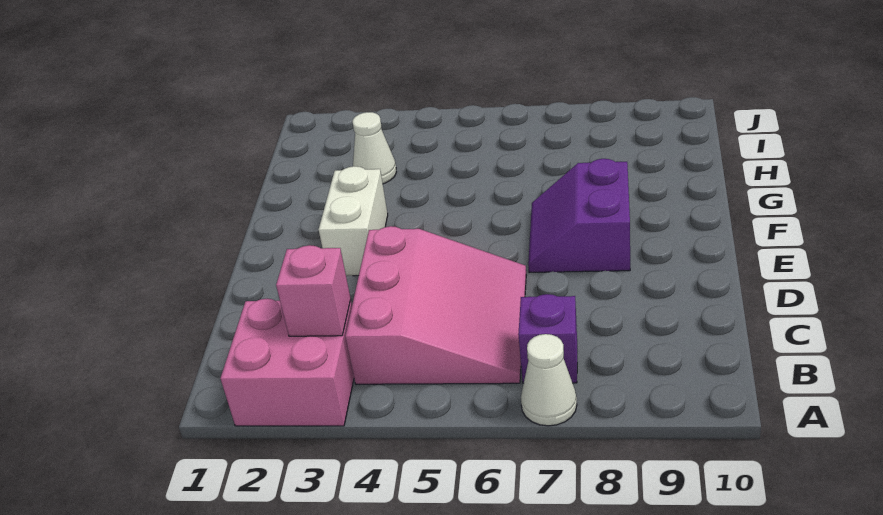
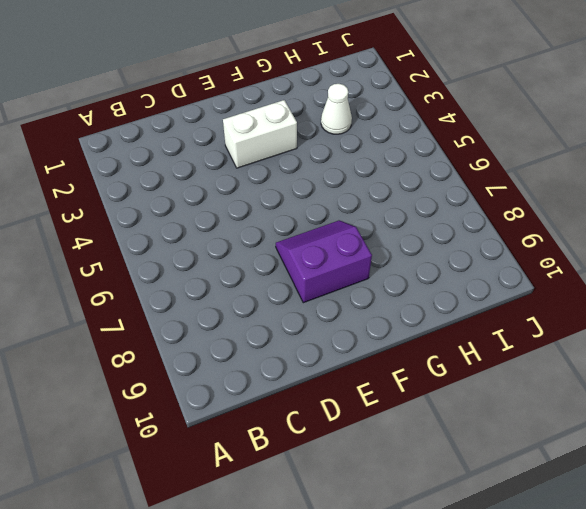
none -> pink 2x2 brick [220,299,354,426]
none -> white 1x1 cone [521,334,577,426]

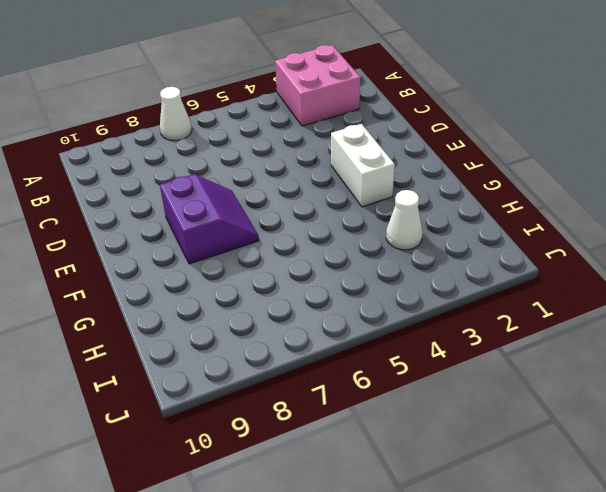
none -> pink 3x3 slope [345,226,526,384]
none -> purple 1x1 brick [518,294,577,383]

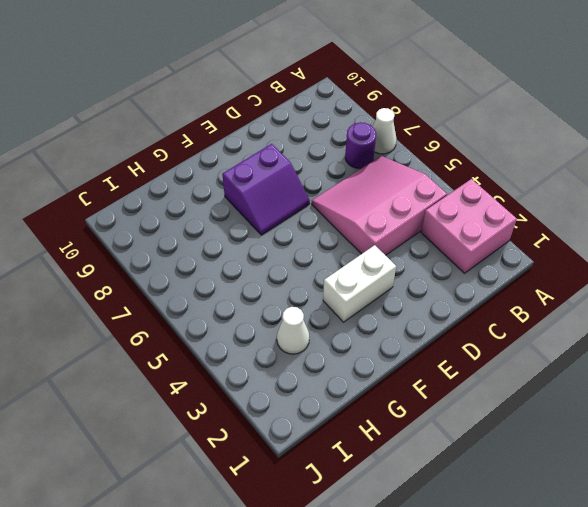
purple 1x1 round brick [345,122,376,168] -> purple 1x1 brick [518,294,577,383]
none -> pink 1x1 brick [276,245,351,336]

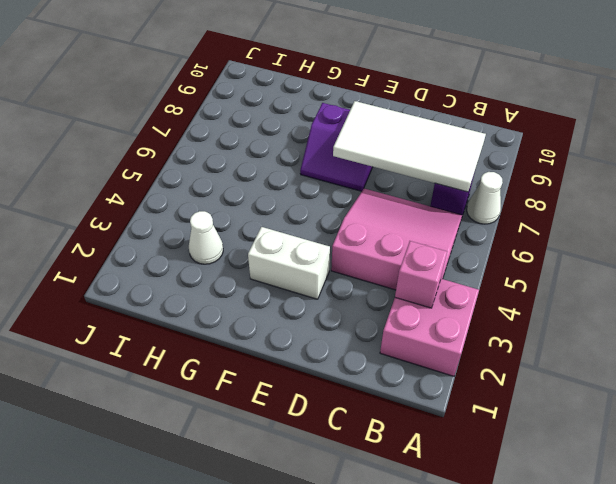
white 2x4 tile [333,101,486,192] -> none

